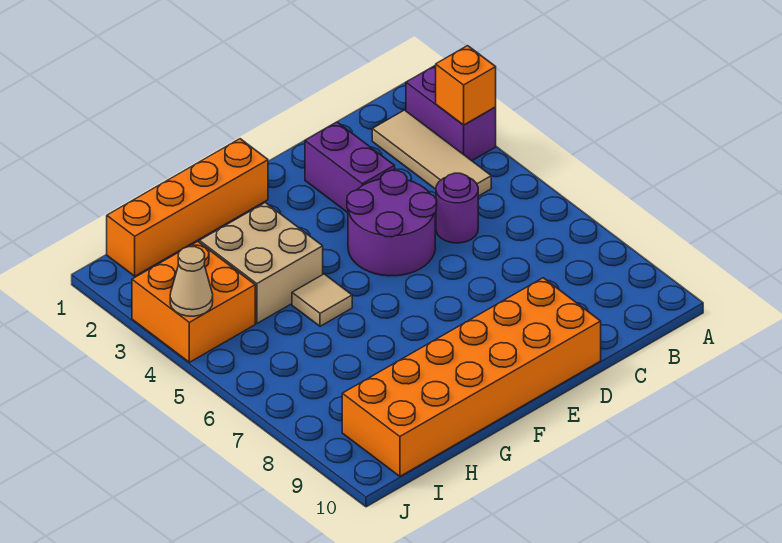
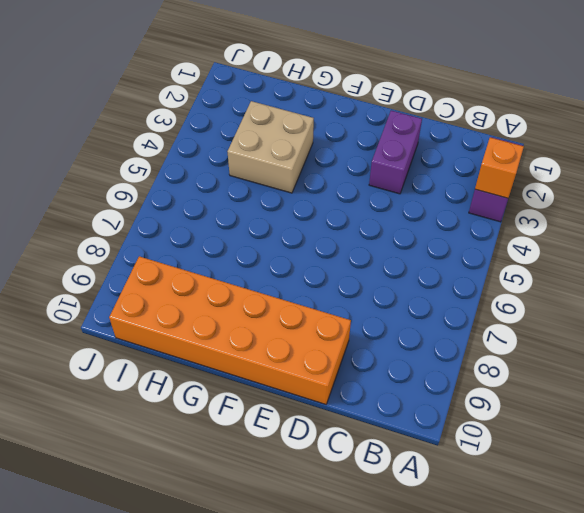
none -> tan 1x3 tile [372,110,491,196]
none -> purple 1x1 round brick [436,173,478,243]
none -> purple 2x2 round brick [347,170,437,276]

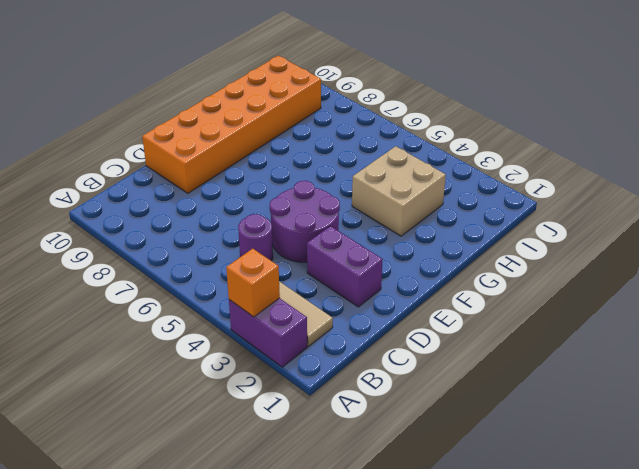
none -> orange 1x4 brick [107,139,268,276]
none -> tan 1x1 tile [292,274,352,326]
none -> orange 2x2 brick [132,241,255,362]

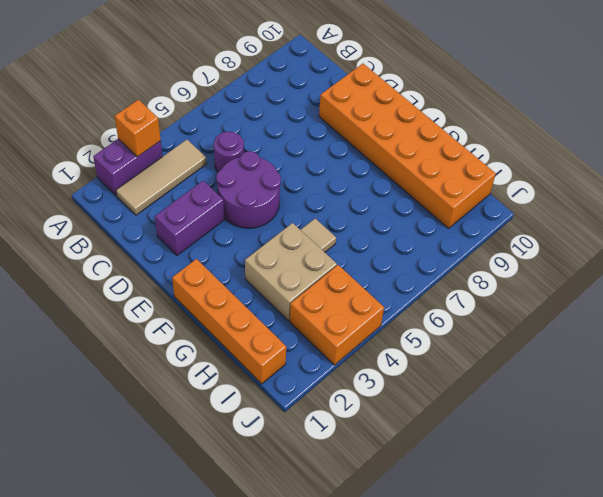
none -> tan 1x1 cone [170,246,213,316]

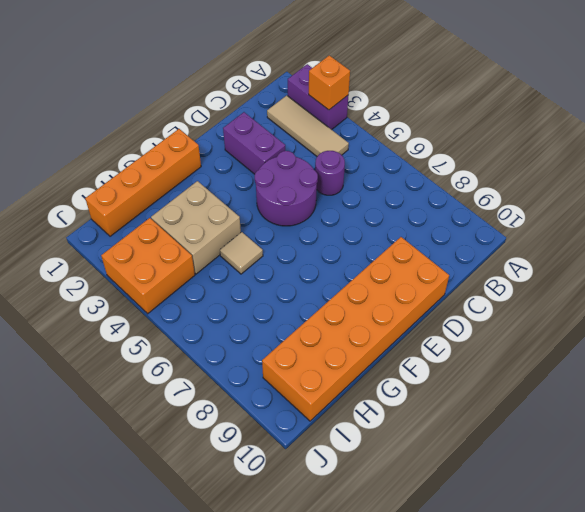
none -> tan 1x1 cone [170,246,213,316]

